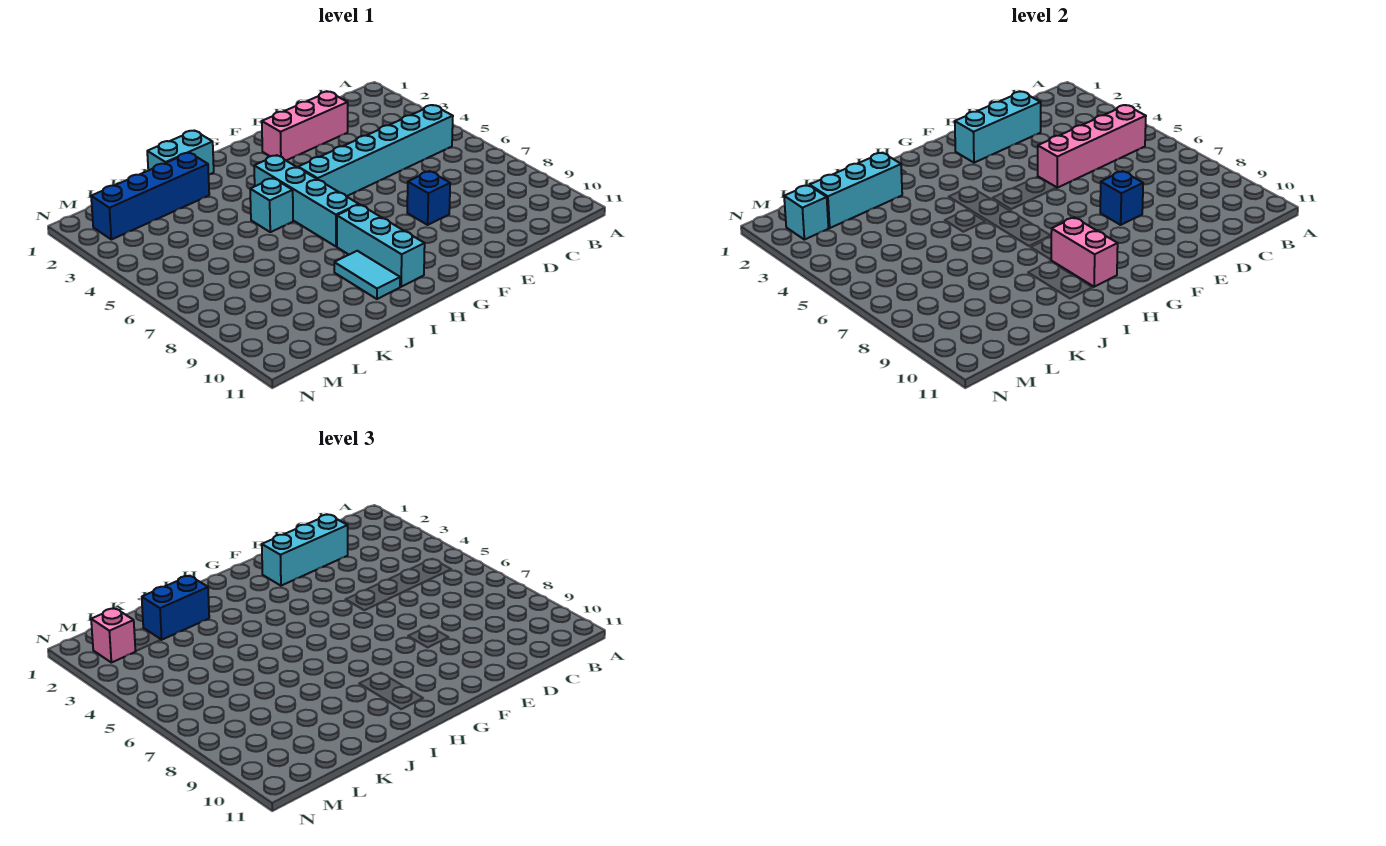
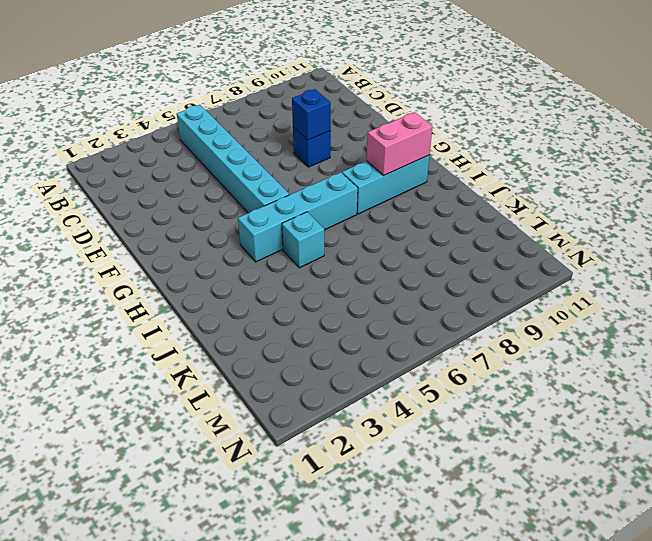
none -> pink 1x3 brick [262,92,348,160]
none -> cyan 1x2 brick [147,131,214,174]
none -> cyan 1x2 tile [334,251,400,299]

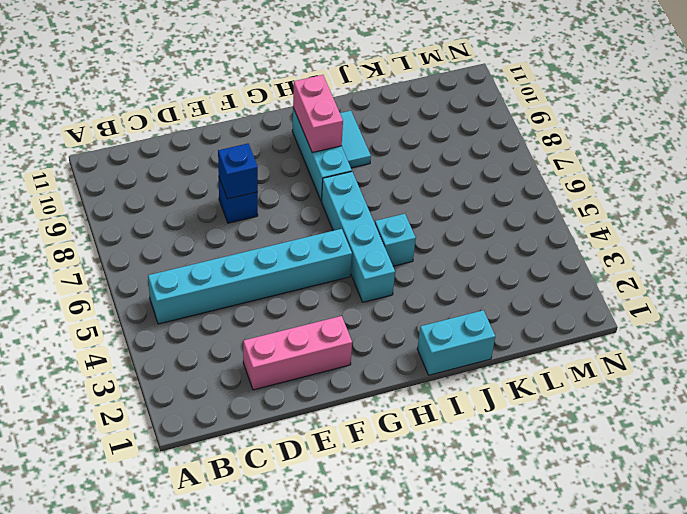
none -> blue 1x4 brick [91,153,209,240]
none -> pink 1x4 brick [1038,105,1146,188]
none -> cyan 1x3 brick [955,92,1041,163]

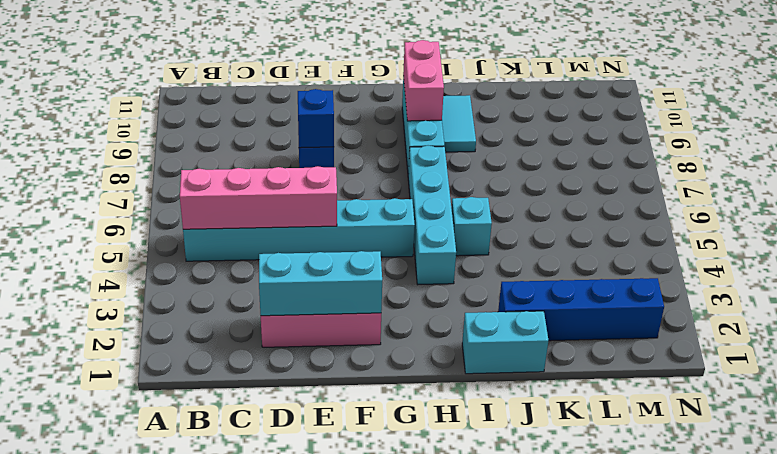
none -> cyan 1x3 brick [810,153,902,228]
none -> cyan 1x1 brick [784,185,829,240]
none -> cyan 1x3 brick [262,515,348,586]

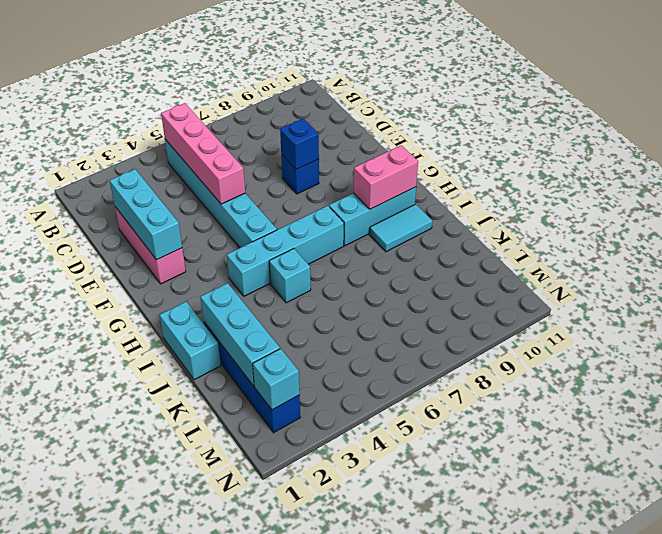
none -> cyan 1x3 brick [262,515,348,586]
none -> blue 1x2 brick [142,576,209,640]
none -> pink 1x1 brick [91,608,136,663]

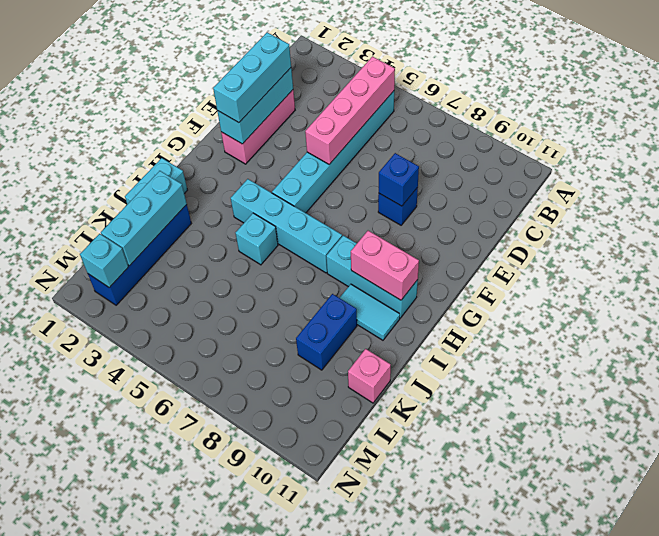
blue 1x2 brick [296,294,357,370] -> blue 1x2 brick moved to [142,576,209,640]
pink 1x1 brick [348,349,391,403] -> pink 1x1 brick moved to [91,608,136,663]

